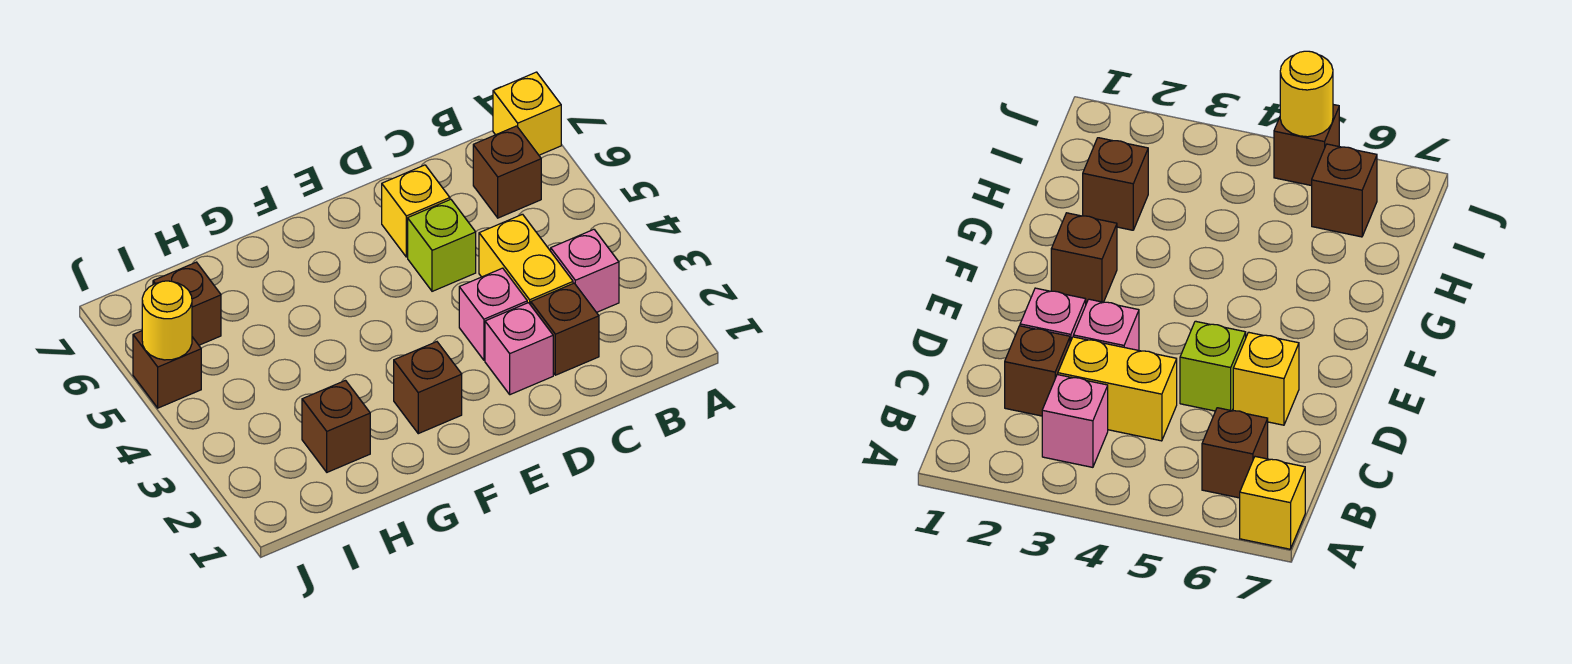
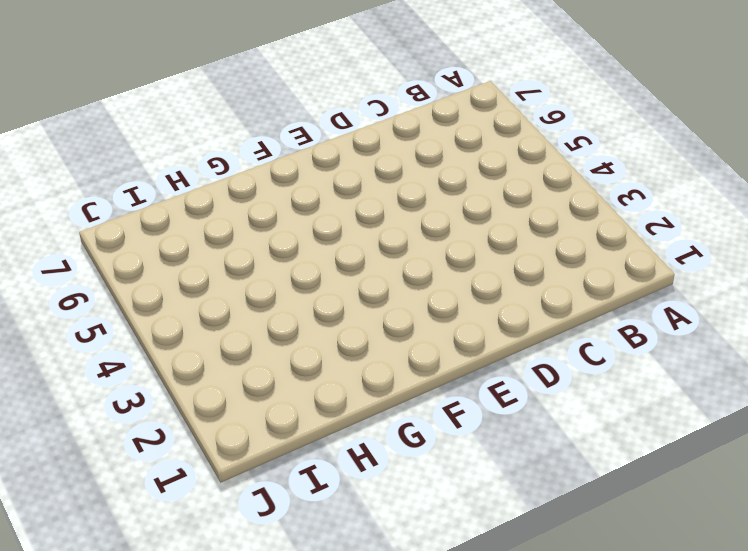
none -> yellow 1x1 brick [493,72,561,155]
none -> pink 1x1 brick [551,229,619,312]
none -> brown 1x1 brick [473,126,541,218]

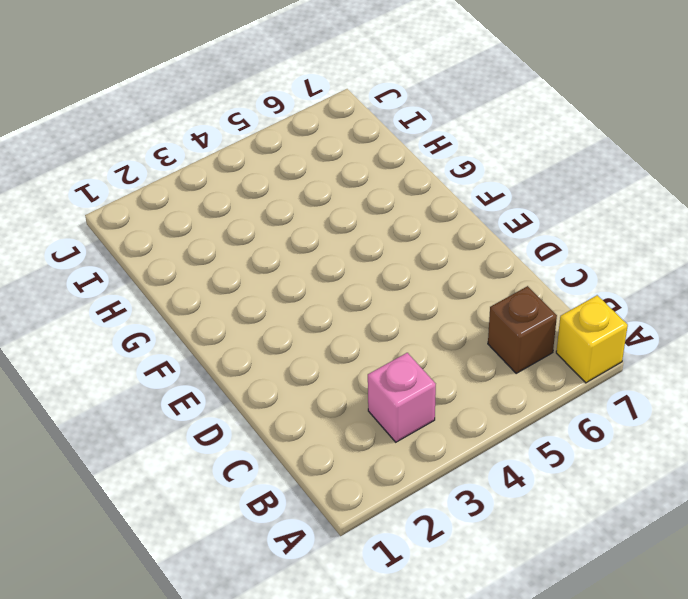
none -> brown 1x1 brick [531,283,599,375]
none -> yellow 1x2 brick [479,214,573,305]
none -> pink 1x1 brick [485,303,553,395]

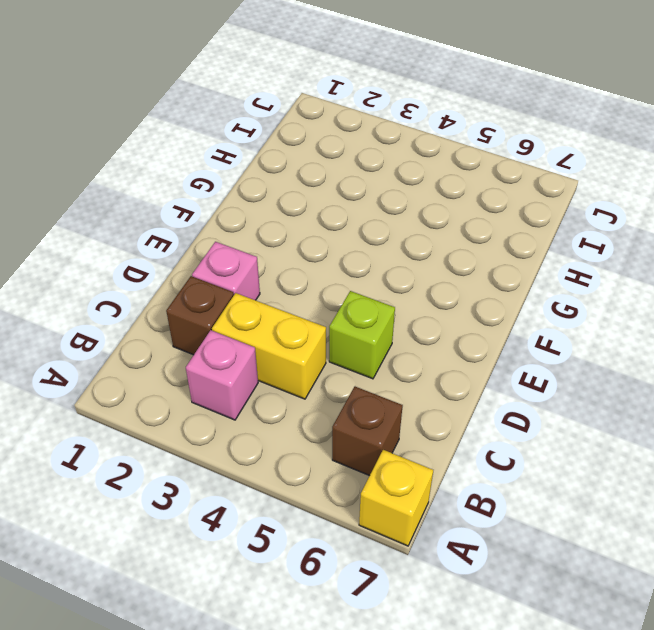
none -> pink 1x1 brick [459,268,527,360]
none -> yellow 1x1 brick [382,165,450,257]
none -> brown 1x1 brick [394,342,462,434]

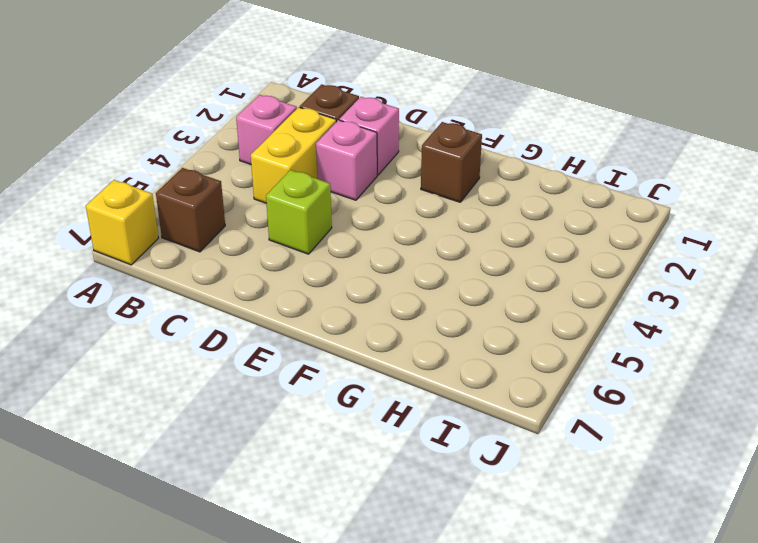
none -> yellow 1x1 brick [382,165,450,257]
none -> brown 1x1 brick [302,381,370,472]
none -> brown 1x1 brick [153,262,221,345]

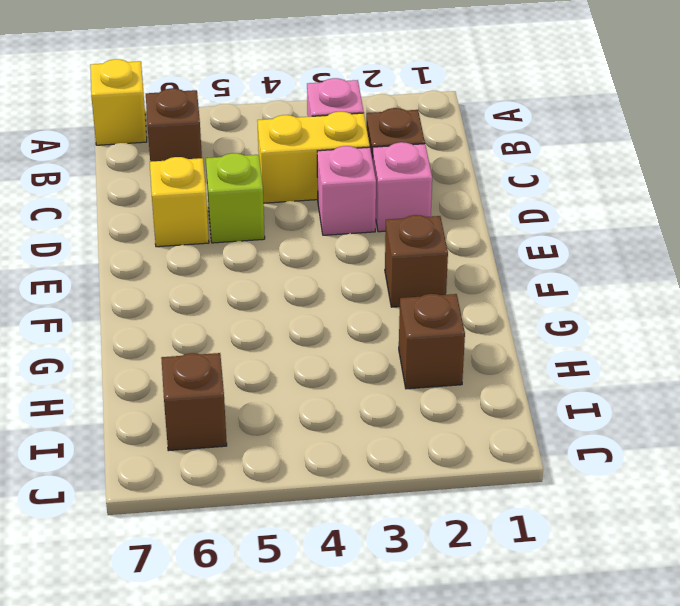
none -> brown 1x1 brick [133,331,201,408]
none -> yellow 1x1 round brick [142,281,192,360]

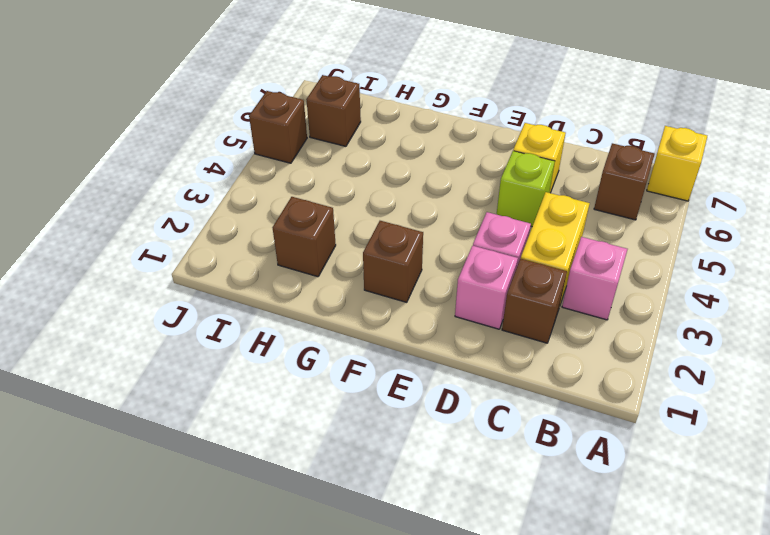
none -> yellow 1x1 round brick [142,281,192,360]

